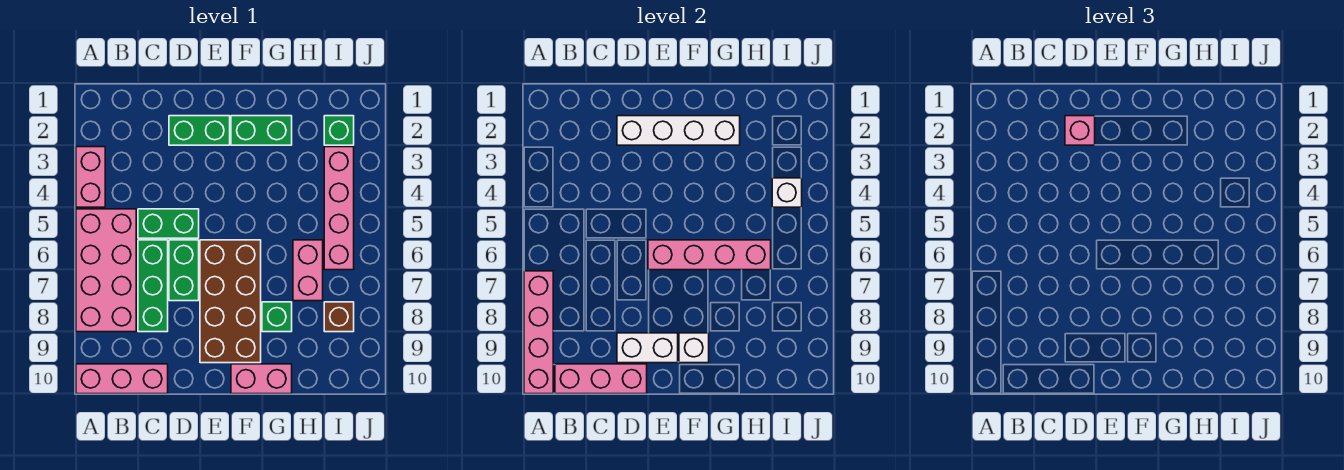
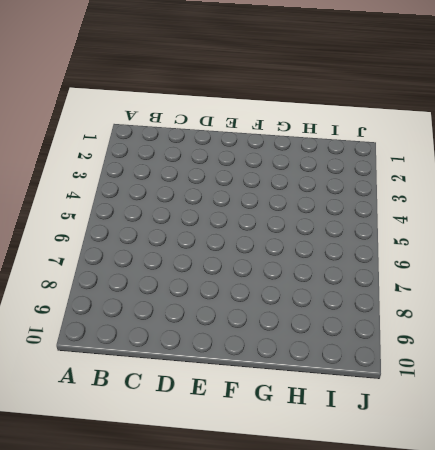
none -> pink 1x2 brick [76,147,105,207]
none -> pink 2x4 brick [76,209,136,332]
none -> pink 1x3 brick [76,364,168,394]

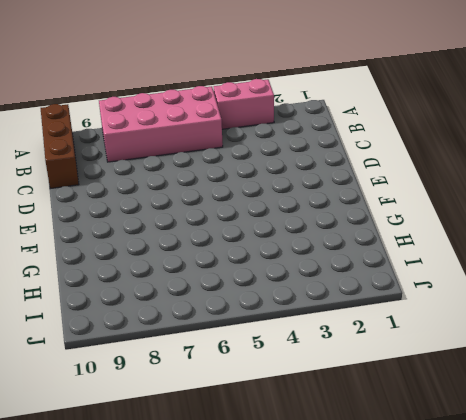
brown 1x3 brick [41,104,79,189] -> pink 1x3 brick [76,364,168,394]
none -> green 1x2 brick [138,209,199,238]
none -> green 1x3 brick [138,240,168,332]
none -> green 1x2 brick [169,116,230,145]

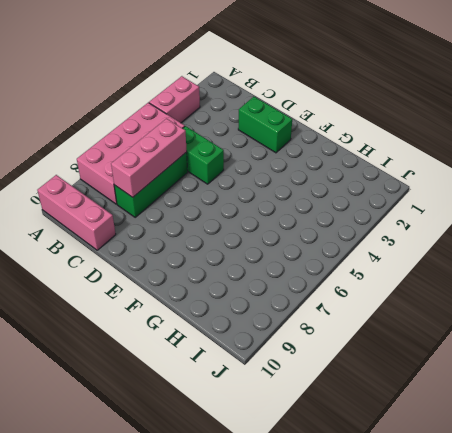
pink 1x3 brick [111,119,187,197] -> pink 1x3 brick turned to [555,364,647,394]
none -> green 1x2 brick [169,240,199,301]
none -> brown 2x4 brick [200,240,261,363]
none -> green 1x2 brick [231,116,292,145]

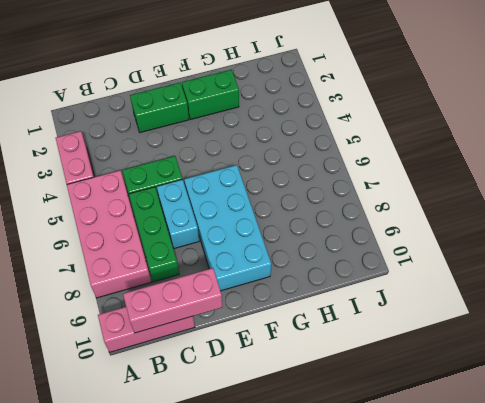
cyan 1x2 brick [157,179,199,249] -> green 1x2 brick [169,240,199,301]
cyan 2x4 brick [184,165,271,291] -> brown 2x4 brick [200,240,261,363]
none -> pink 1x2 brick [231,364,292,394]
none -> green 1x1 brick [262,302,292,332]
none -> pink 1x2 brick [293,240,323,301]

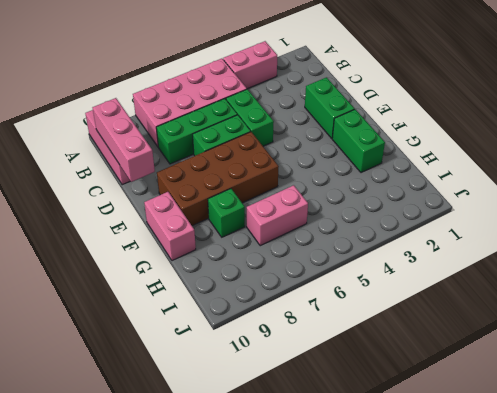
none -> green 1x1 brick [324,116,354,145]
none -> pink 1x4 brick [324,147,354,270]
none -> brown 1x1 brick [324,302,354,332]

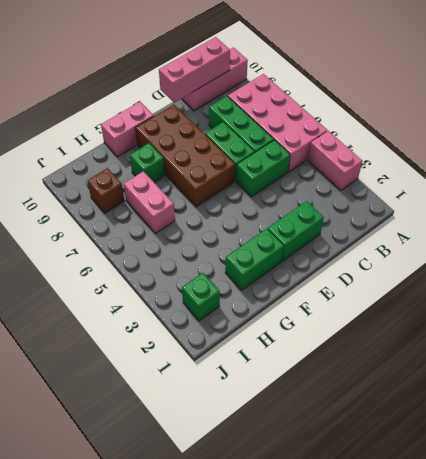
none -> pink 1x4 brick [324,147,354,270]
none -> pink 1x4 brick [524,271,553,394]
none -> white 1x4 brick [617,116,740,145]

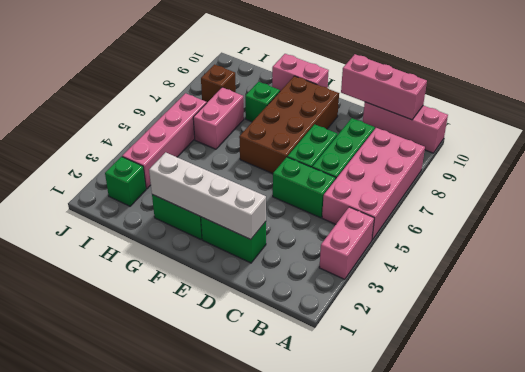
none -> pink 1x4 brick [524,271,553,394]
none -> white 1x2 brick [617,333,678,363]
none -> pink 1x4 brick [648,240,771,270]

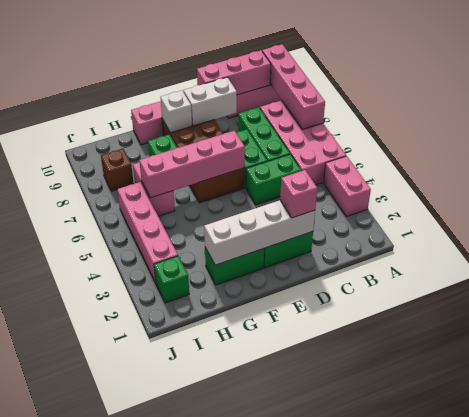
none -> white 1x1 brick [772,178,802,207]

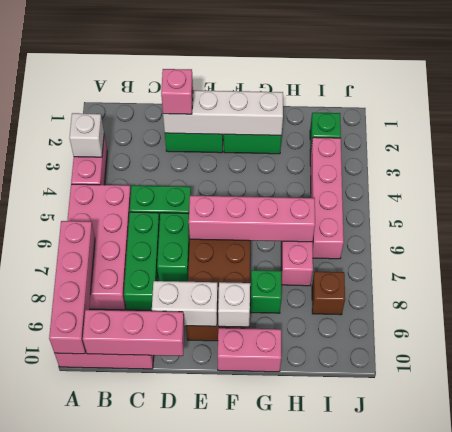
white 1x1 brick [69,113,104,157] -> white 1x1 brick moved to [772,178,802,207]

